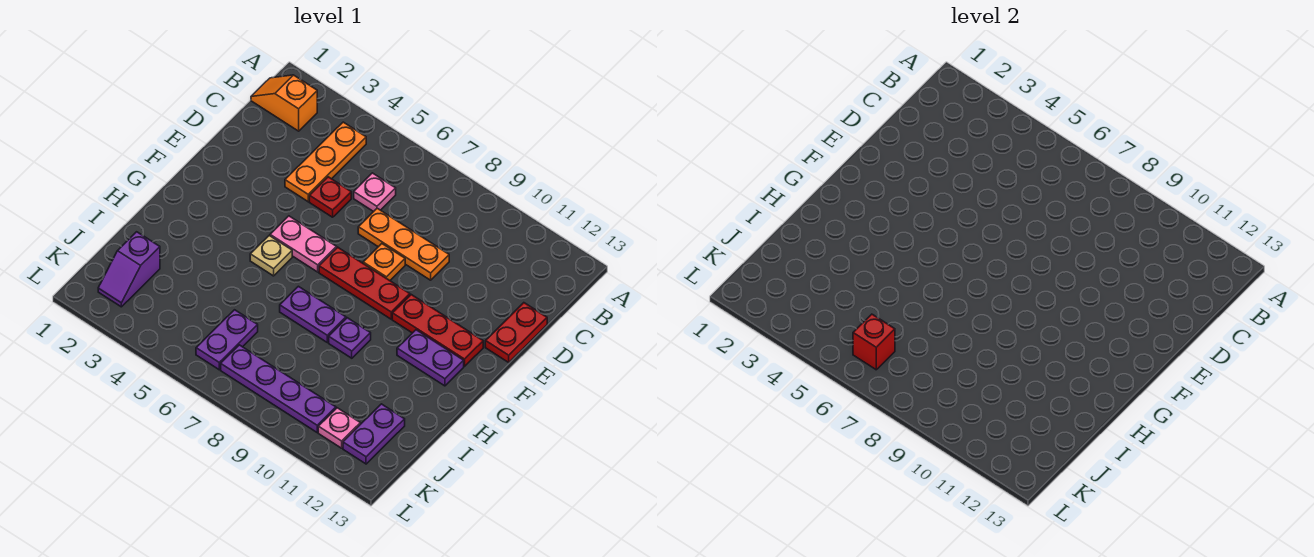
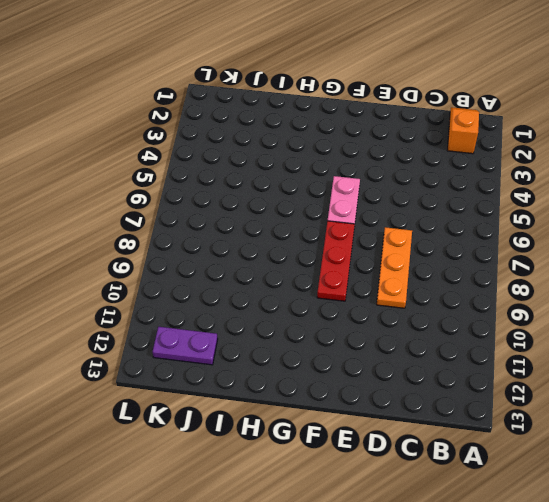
none -> orange 1x3 plate [285,122,366,202]
none -> pink 1x1 plate [354,173,396,212]
none -> red 1x1 plate [309,177,351,217]

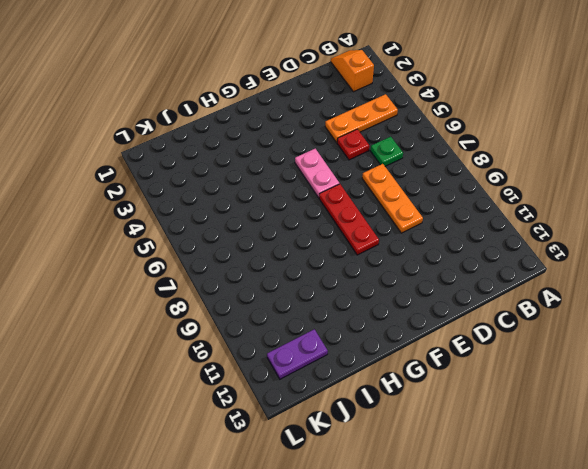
green 1x1 plate [371,137,403,166] -> pink 1x1 plate [354,173,396,212]
none -> red 1x2 plate [485,303,547,362]
none -> orange 1x1 plate [363,244,405,280]
none -> red 1x3 plate [392,295,483,366]

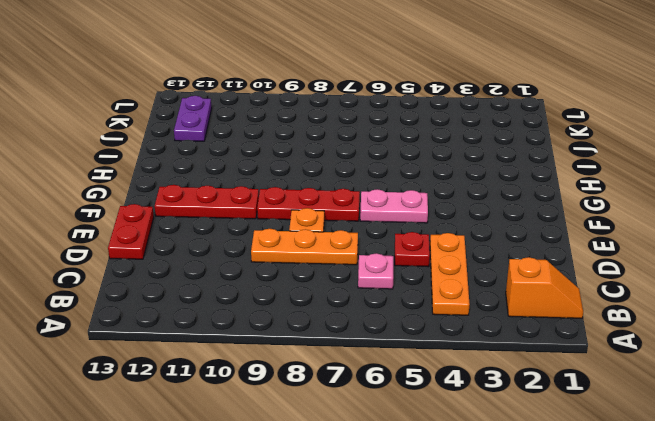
none -> tan 1x1 plate [250,236,292,276]
none -> purple 1x2 plate [397,330,464,386]
none -> purple 1x2 plate [280,286,346,342]

